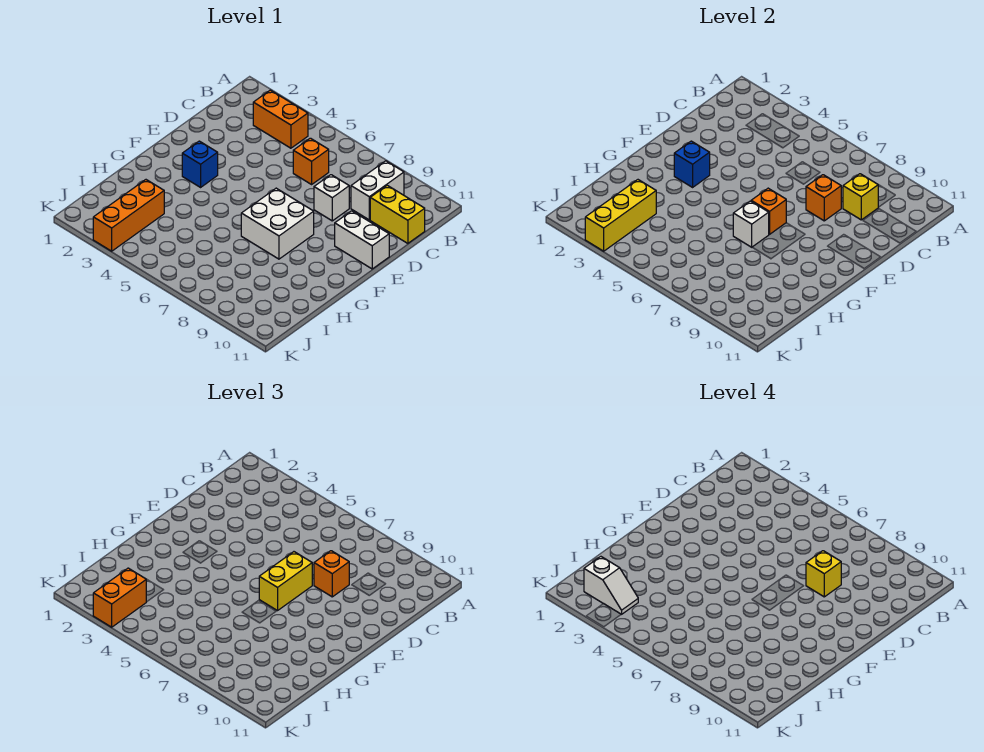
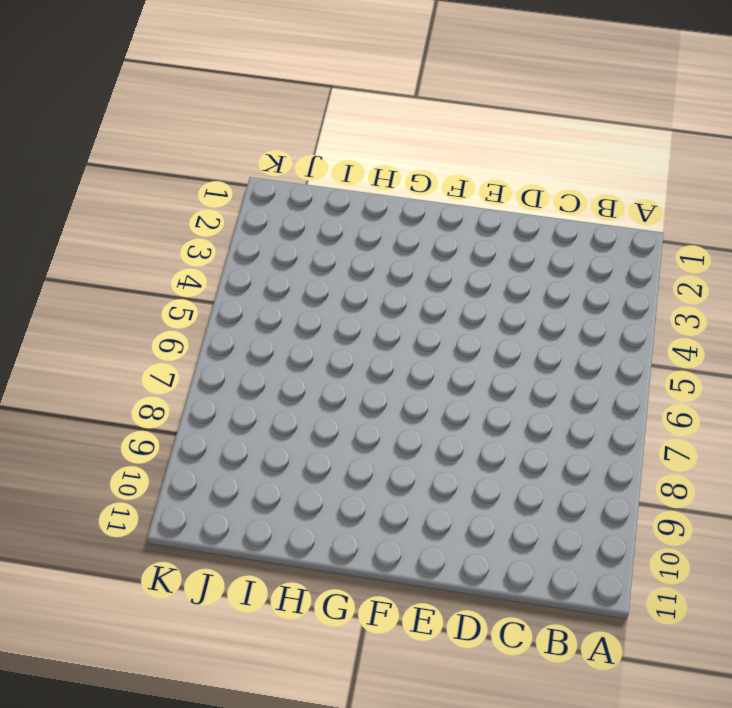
none -> orange 1x2 brick [253,90,308,148]
none -> white 1x2 brick [351,161,404,220]
none -> orange 1x1 brick [293,138,329,184]

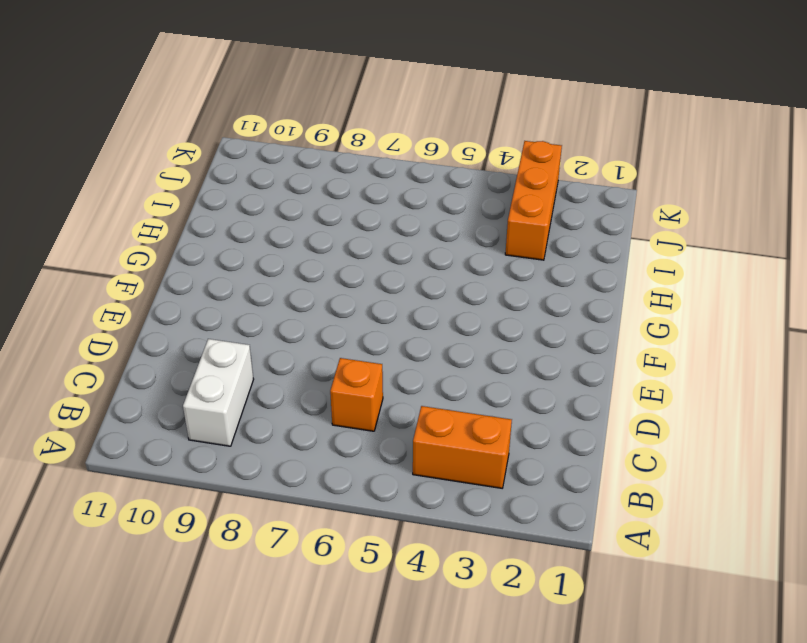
none -> yellow 1x2 brick [370,185,425,243]
none -> white 1x1 brick [314,175,349,221]
none -> white 1x2 brick [335,211,389,269]

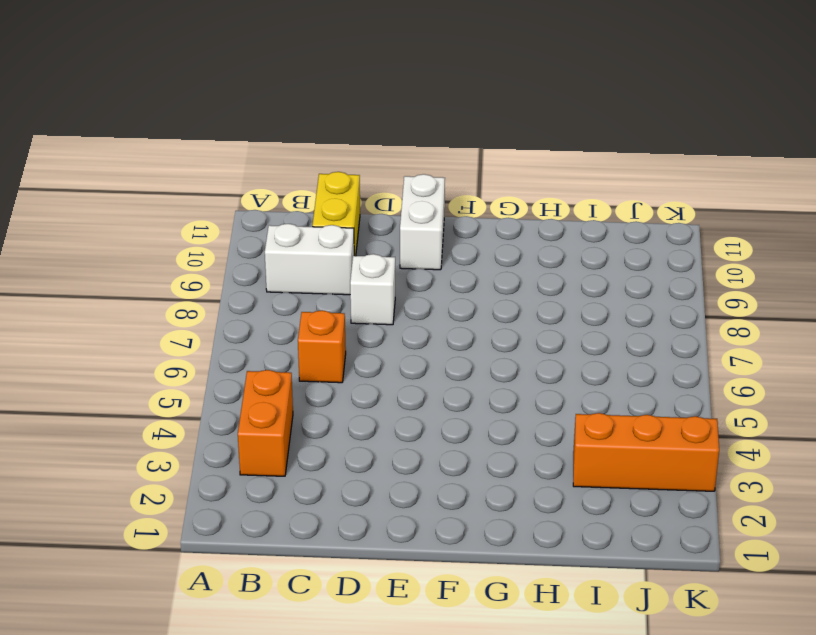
none -> blue 1x1 brick [182,141,218,187]
none -> white 2x2 brick [241,188,314,259]
none -> yellow 1x1 brick [843,174,878,220]

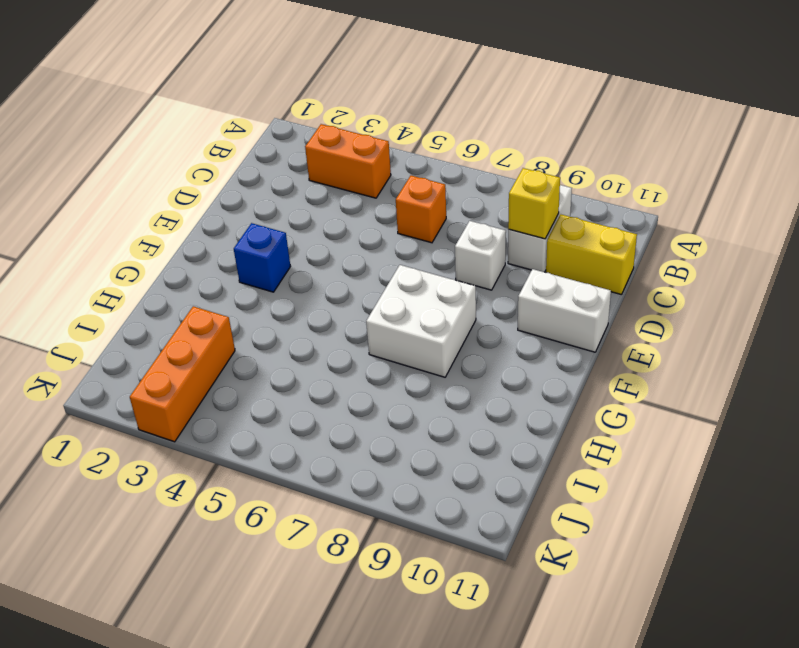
none -> orange 1x1 brick [806,175,841,221]
none -> blue 1x1 brick [674,141,710,187]
none -> orange 1x1 brick [751,188,786,234]

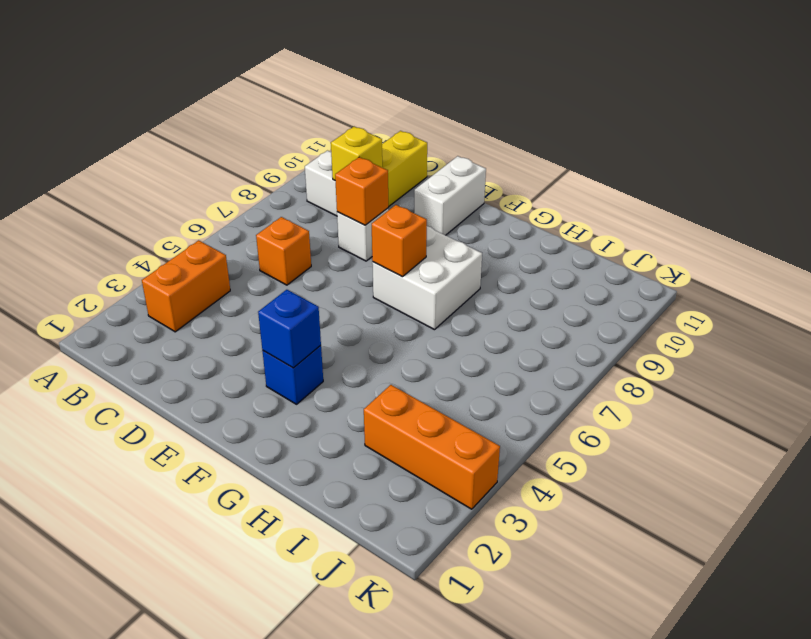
none -> white 1x1 brick [733,201,769,247]
none -> yellow 1x3 brick [585,180,656,251]
none -> orange 1x1 brick [314,551,349,597]

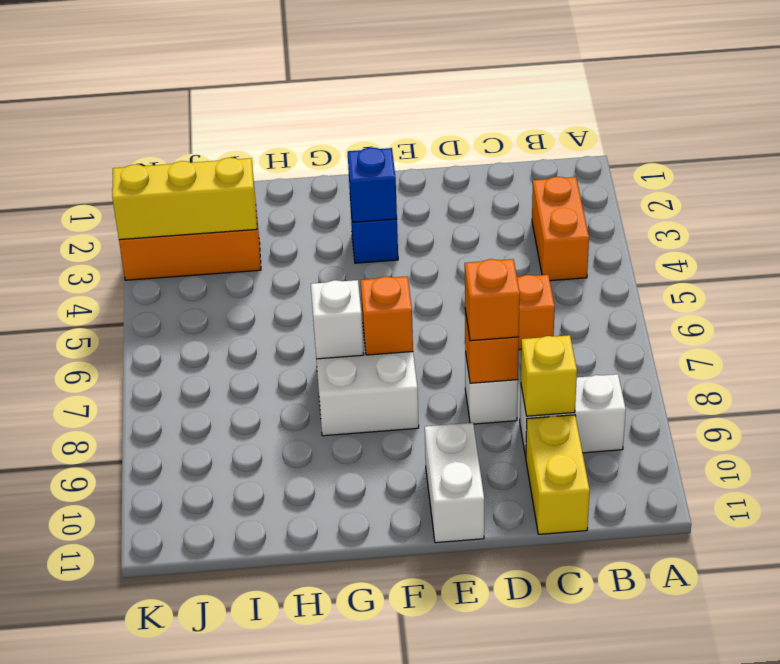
none -> yellow 1x2 brick [259,552,312,611]
none -> orange 1x2 brick [93,568,146,627]
none -> yellow 1x1 brick [806,551,841,597]

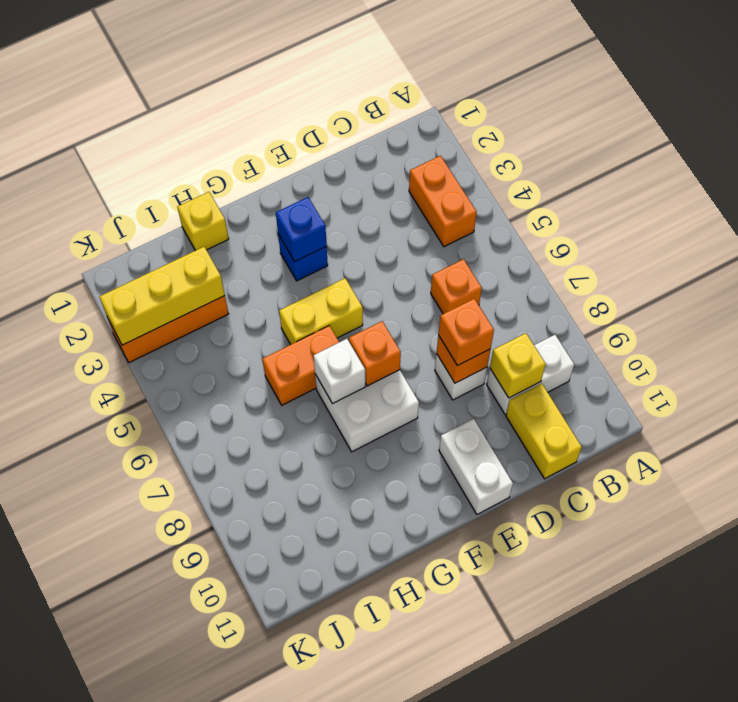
yellow 1x2 brick [279,278,363,345] -> yellow 1x2 brick moved to [259,552,312,611]
orange 1x2 brick [262,326,339,405] -> orange 1x2 brick moved to [93,568,146,627]
yellow 1x1 brick [178,192,229,251] -> yellow 1x1 brick moved to [806,551,841,597]
none -> white 1x2 slope [584,557,638,614]

